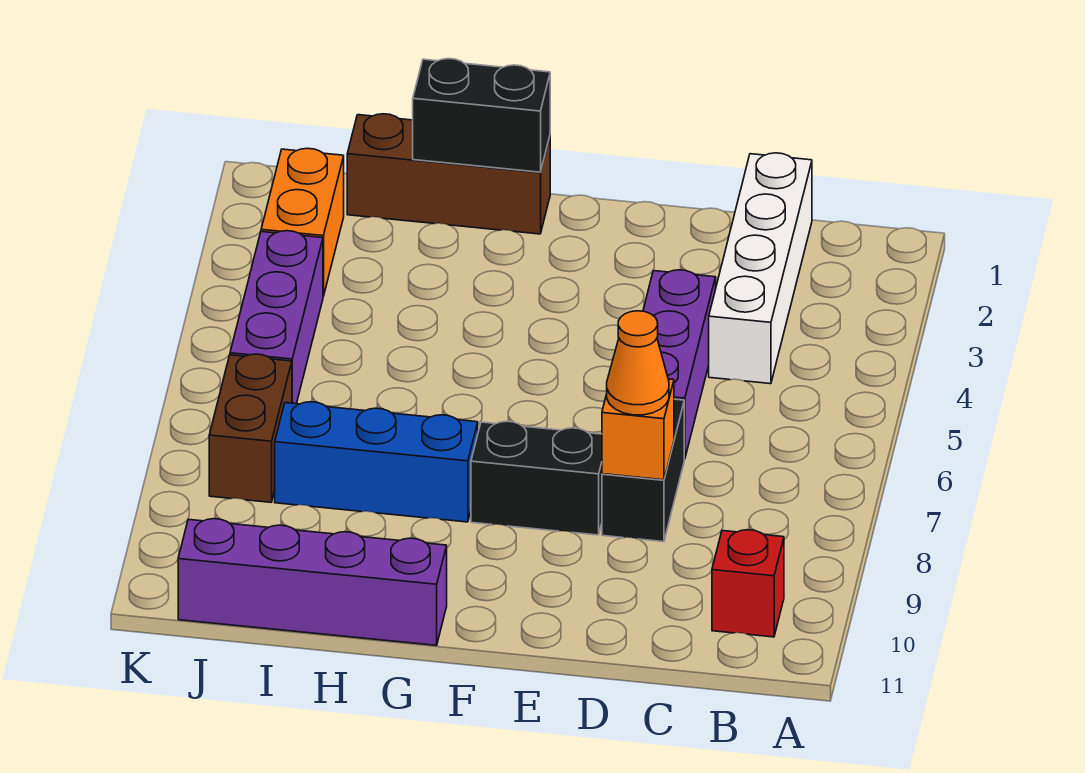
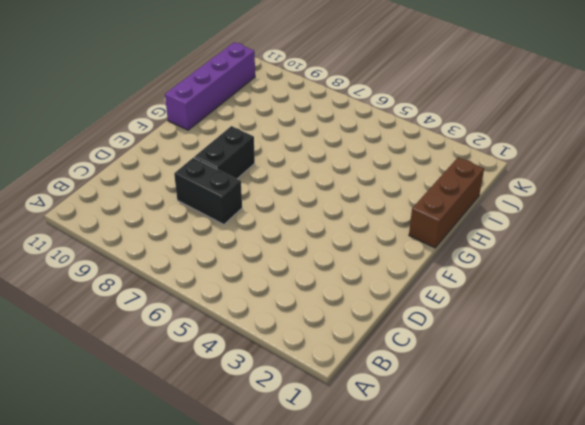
none -> red 1x1 brick [712,530,784,637]
none -> white 1x4 brick [709,153,812,384]
none -> purple 1x3 brick [643,270,716,459]

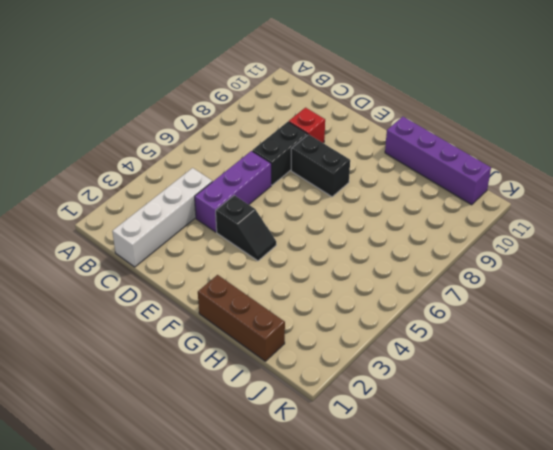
red 1x1 brick [289,108,325,143] -> red 1x1 brick moved to [712,530,784,637]
black 1x2 slope [216,195,276,261] -> none
none -> blue 1x3 brick [275,402,478,522]
none -> orange 1x2 brick [261,148,344,297]
none -> purple 1x3 brick [230,231,323,404]

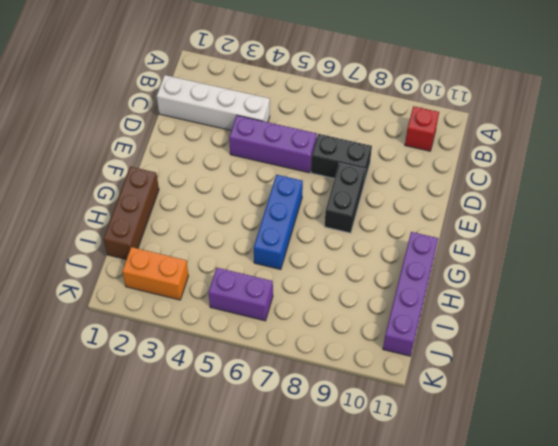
blue 1x3 brick [254,175,303,270] -> blue 1x3 brick moved to [275,402,478,522]
purple 1x2 brick [208,268,273,321] -> purple 1x3 brick [230,231,323,404]
none -> brown 1x2 brick [209,354,292,502]
none -> orange 1x1 brick [602,379,674,480]
none -> black 1x2 brick [413,59,550,172]

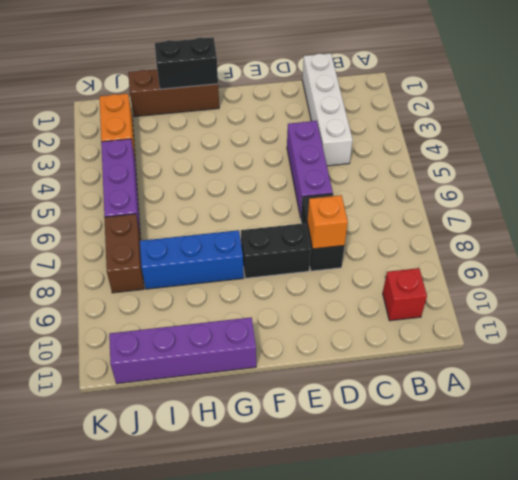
none -> orange 1x1 cone [607,311,669,415]

